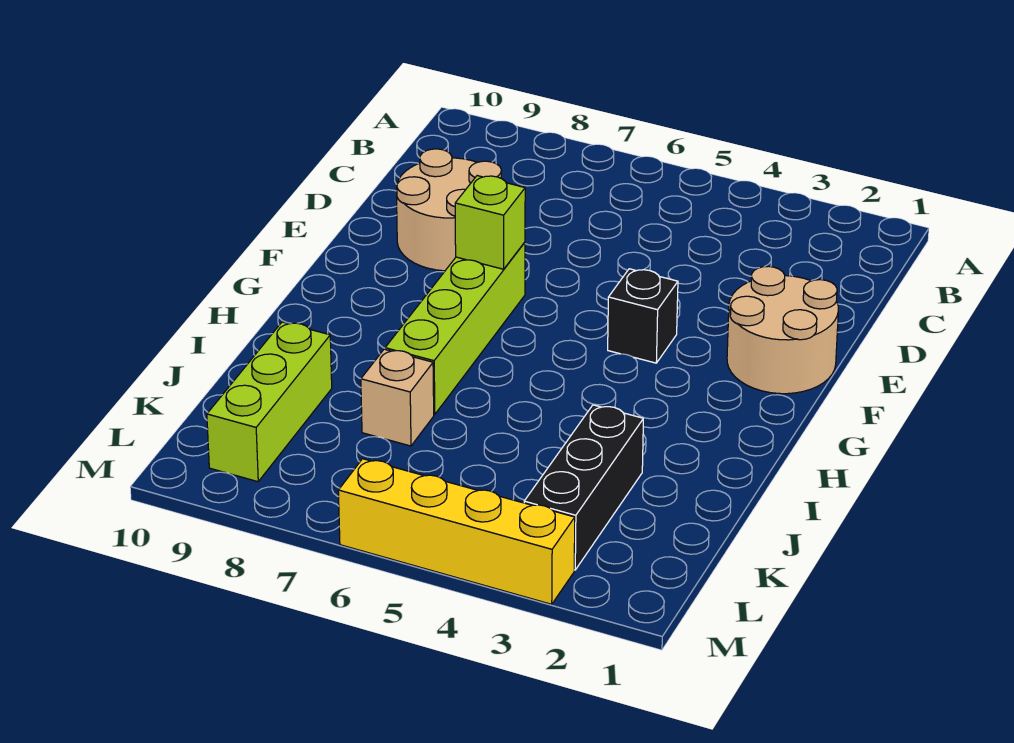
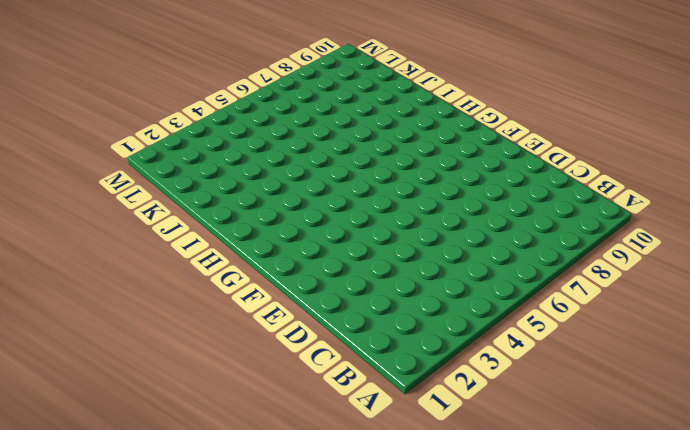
none -> tan 2x2 round brick [396,149,501,271]
none -> tan 2x2 round brick [727,266,838,394]

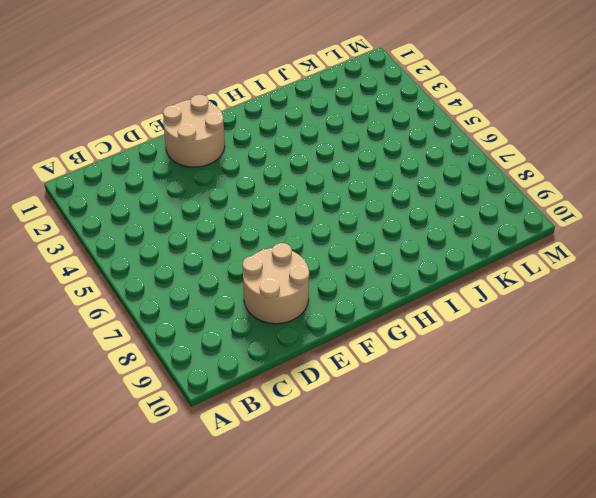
none -> black 1x1 brick [608,269,678,363]
none -> lime 1x4 brick [385,242,525,415]

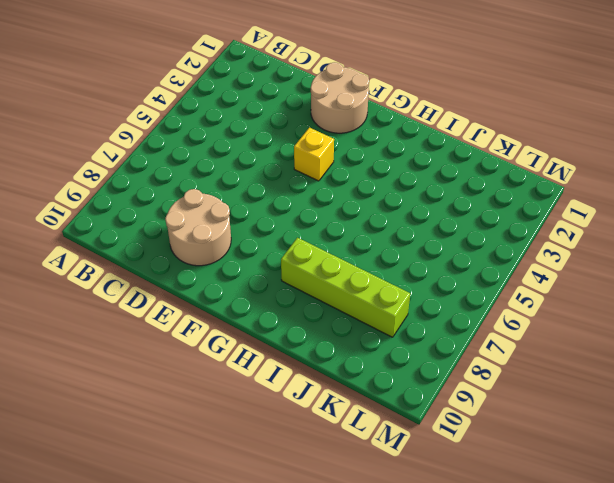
yellow 1x1 brick [294,128,334,181] -> black 1x1 brick [608,269,678,363]
lime 1x4 brick [281,238,410,337] -> lime 1x4 brick moved to [385,242,525,415]
none -> black 1x3 brick [524,405,643,570]
none -> tan 1x1 brick [361,349,434,446]

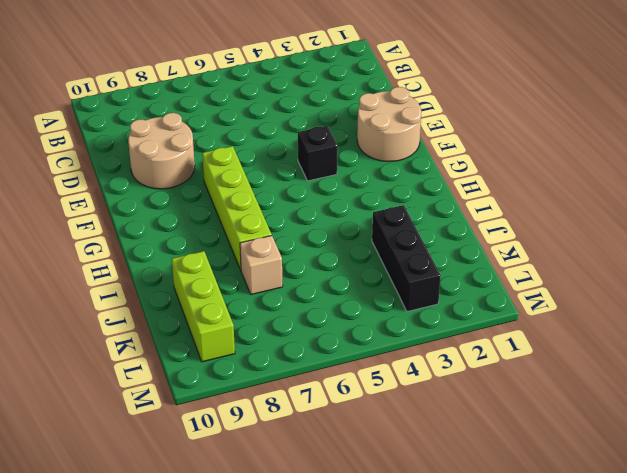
none -> yellow 1x4 brick [338,459,575,604]
none -> lime 1x1 brick [455,176,525,269]

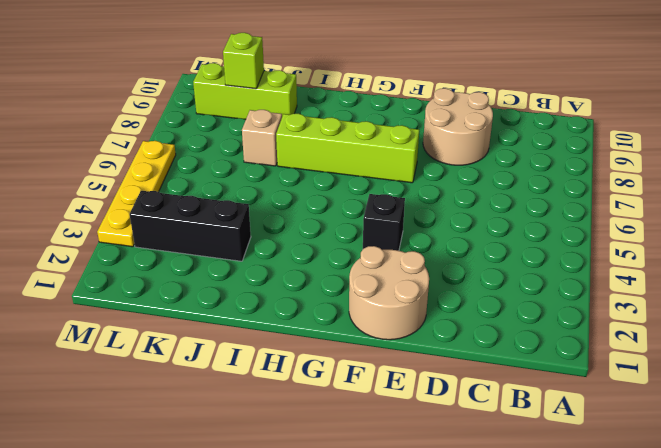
lime 1x1 brick [223,33,264,89] -> lime 1x1 brick moved to [455,176,525,269]
yellow 1x4 plate [97,141,176,247] -> yellow 1x4 brick [338,459,575,604]

